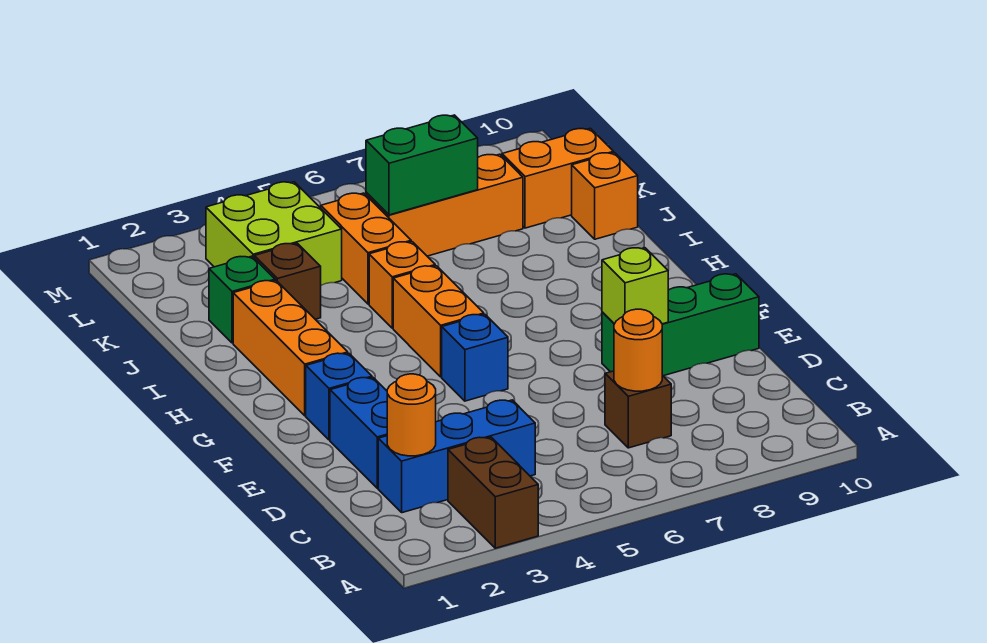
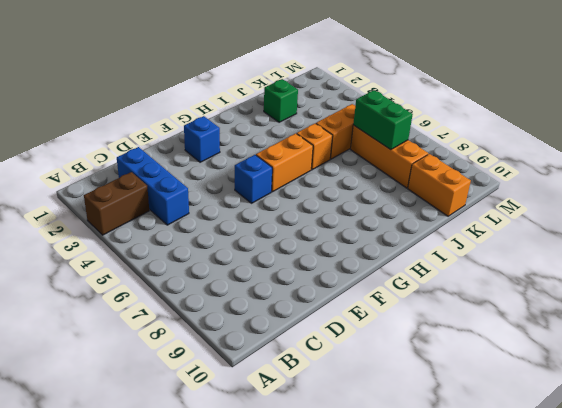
none -> brown 1x1 brick [605,371,671,448]
none -> blue 1x2 brick [330,378,387,488]
none -> green 1x3 brick [602,274,759,376]

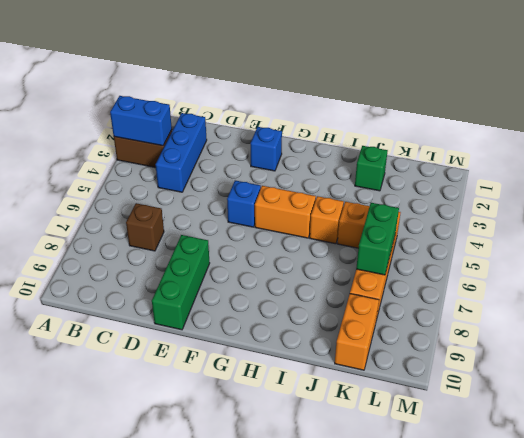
blue 1x2 brick [110,96,172,146] -> blue 1x2 brick moved to [330,378,387,488]
none -> orange 1x3 brick [233,281,348,416]
none -> brown 1x1 brick [254,243,321,319]
none -> orange 1x1 brick [572,153,638,239]

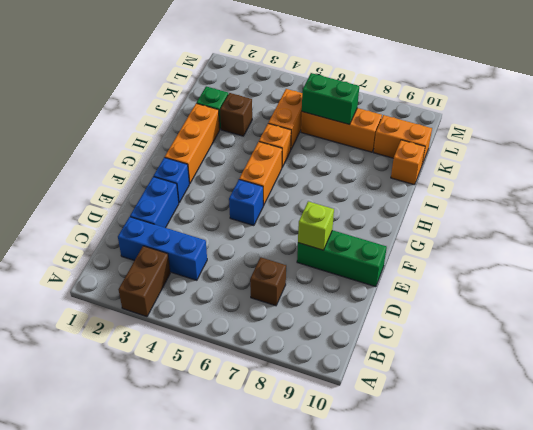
none -> lime 2x2 brick [206,182,342,285]
none -> orange 1x1 round brick [387,374,436,456]
none -> orange 1x1 round brick [614,309,662,391]

